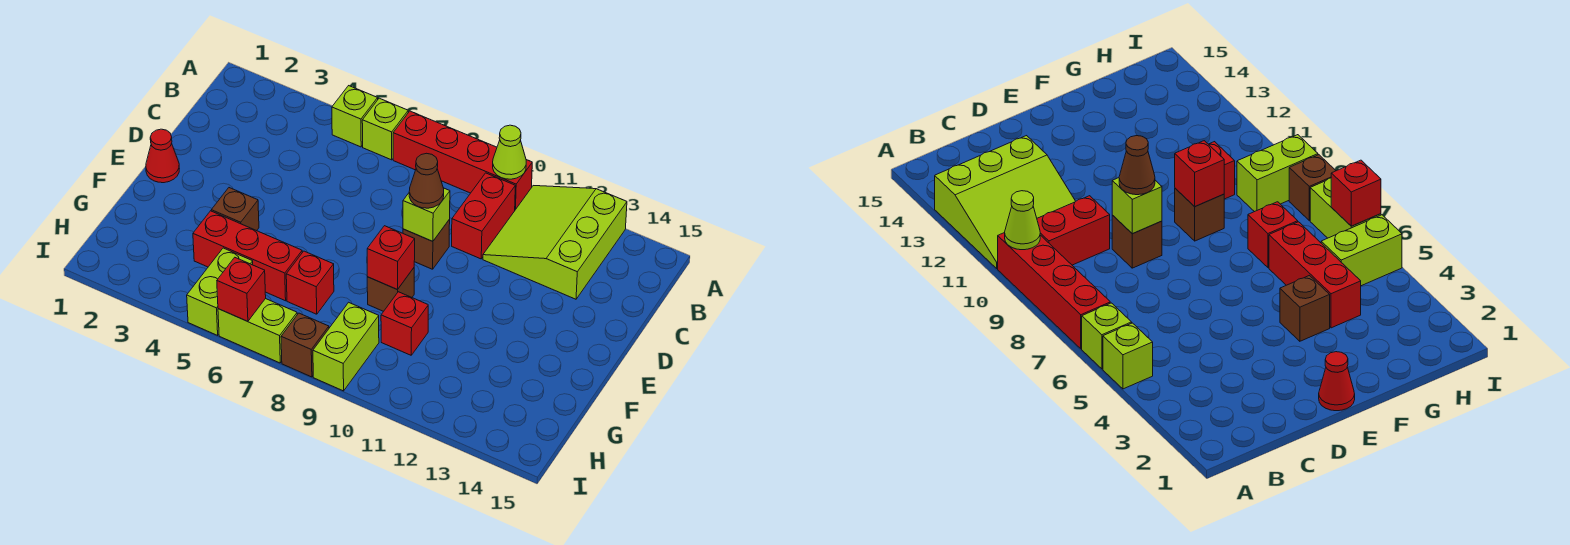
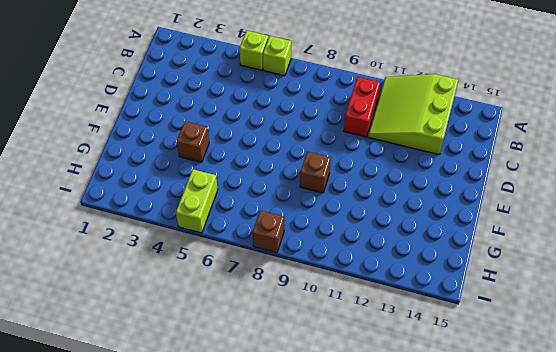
none -> red 1x4 brick [393,111,532,210]
none -> brown 1x1 brick [403,219,450,269]
none -> red 1x1 cone [146,129,179,183]

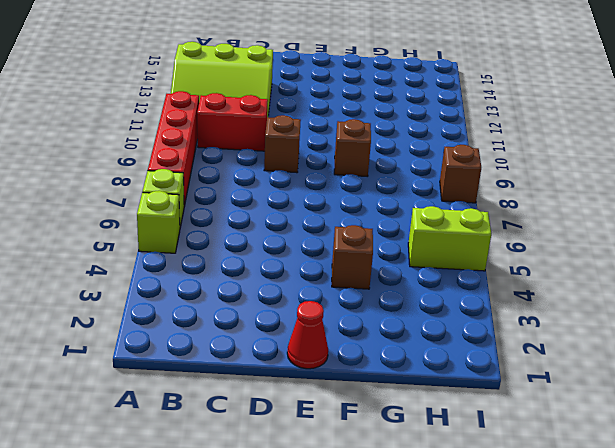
none -> red 1x3 brick [193,211,302,301]
none -> red 1x1 brick [286,251,334,314]
none -> red 1x1 brick [381,292,428,355]

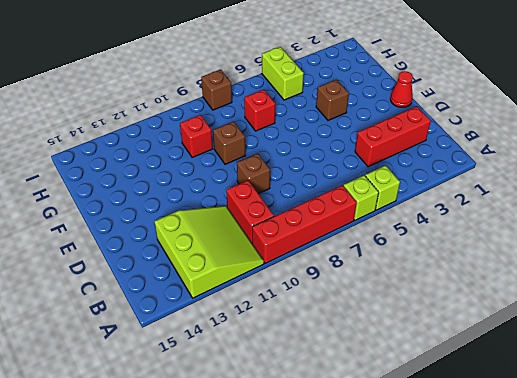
red 1x3 brick [355,106,431,167] -> red 1x3 brick moved to [193,211,302,301]
none -> lime 1x2 brick [313,302,379,391]
none -> lime 1x2 brick [218,299,297,363]
none -> lime 1x1 cone [493,125,526,179]

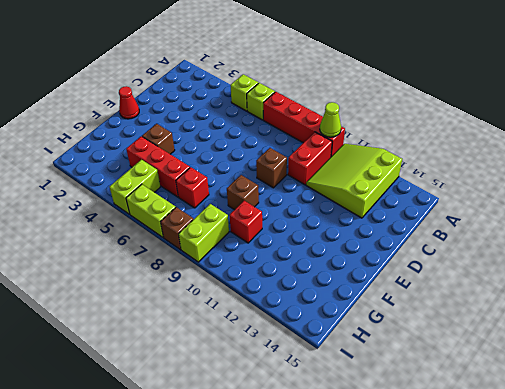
none -> lime 1x1 brick [403,188,450,241]
none -> red 1x1 brick [367,226,415,290]
none -> red 1x1 brick [217,258,266,321]

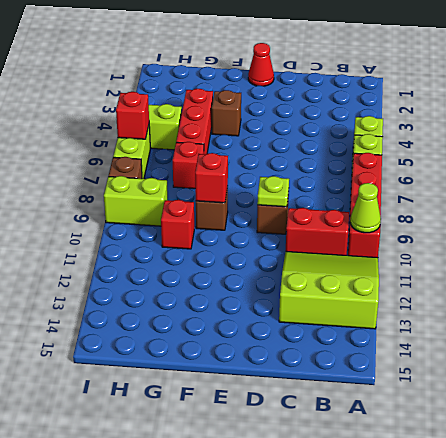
lime 1x1 plate [257,176,289,207] -> lime 1x1 brick [403,188,450,241]
none -> brown 1x1 cone [409,153,444,208]

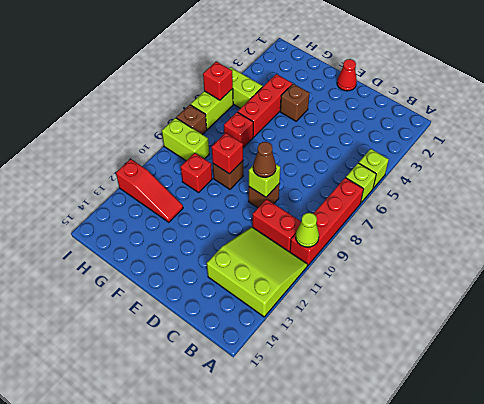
red 1x3 slope [116,159,183,222] -> none

